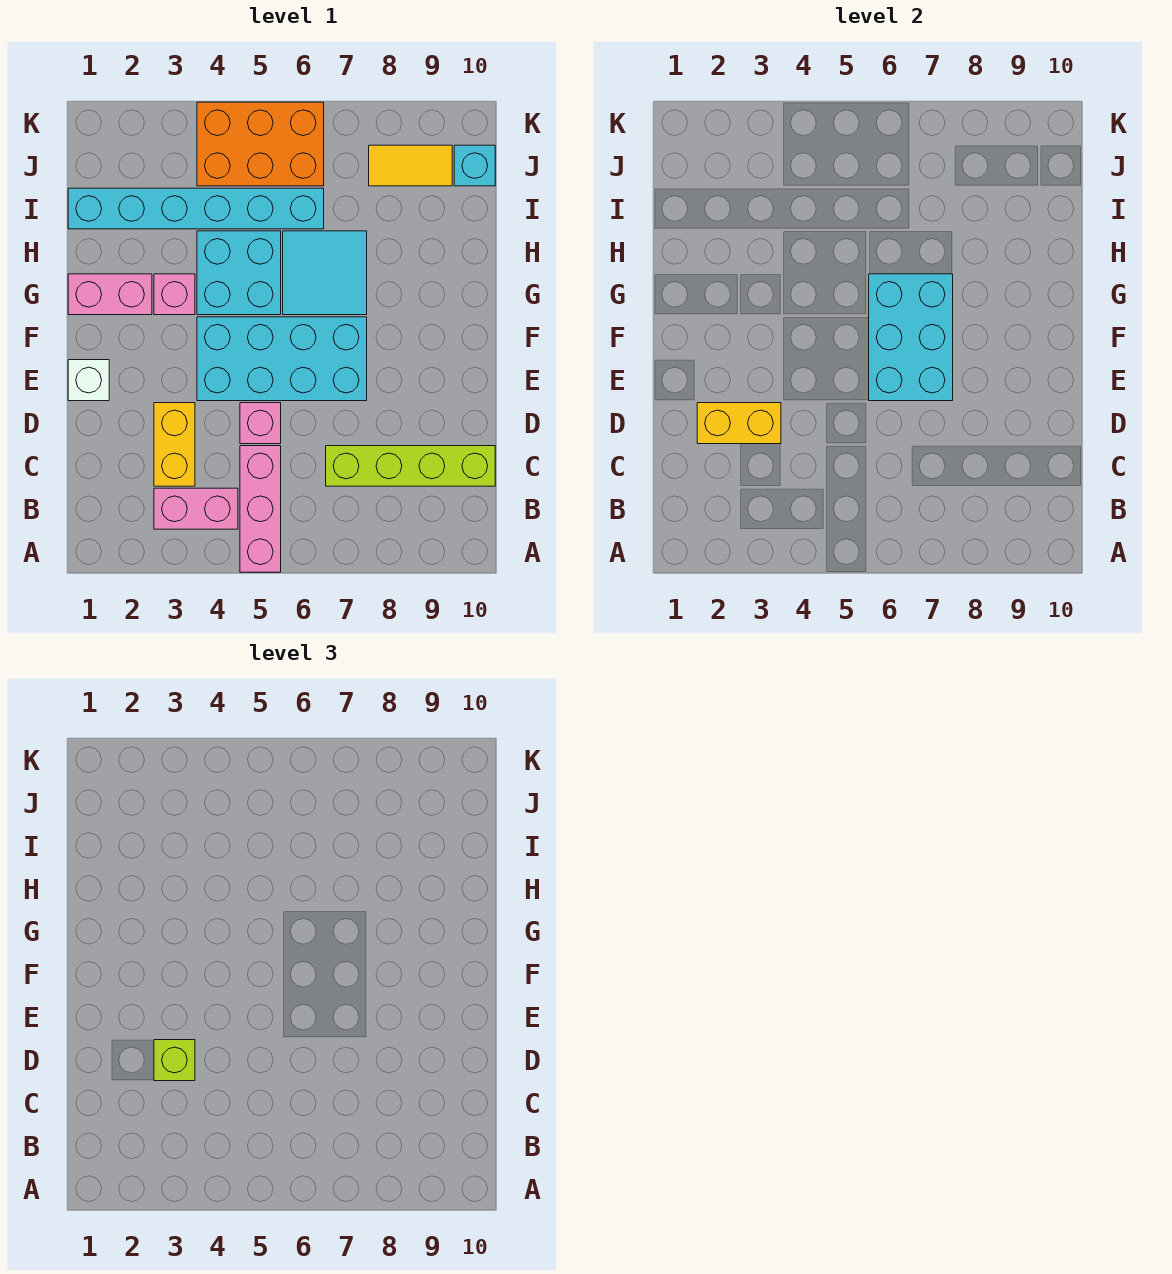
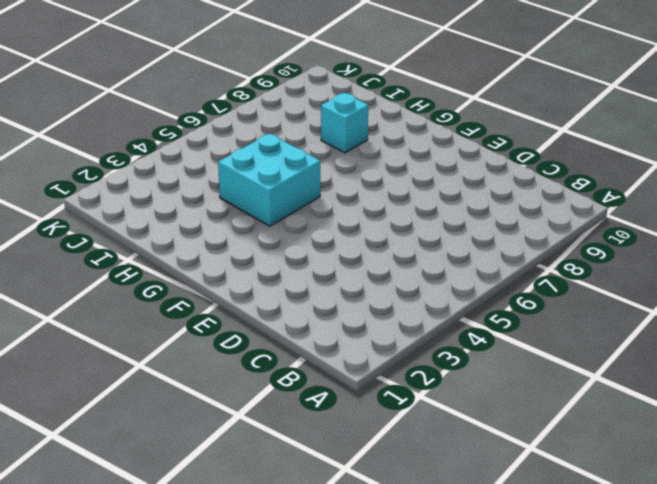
cyan 1x1 brick [321,93,368,153] -> cyan 1x1 brick moved to [454,145,495,186]
none -> pink 1x3 brick [240,446,281,572]
none -> pink 1x2 brick [154,488,238,529]
none -> yellow 1x2 brick [154,403,195,486]

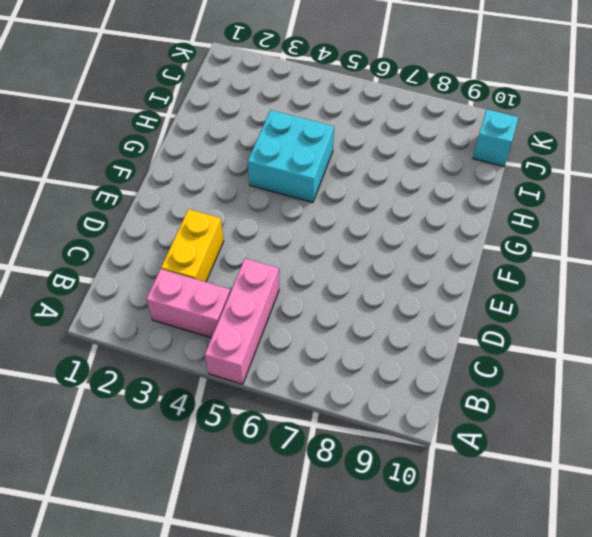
none -> lime 1x4 brick [326,446,495,486]
none -> pink 1x1 brick [240,403,281,444]
none -> white 1x1 brick [68,360,109,401]

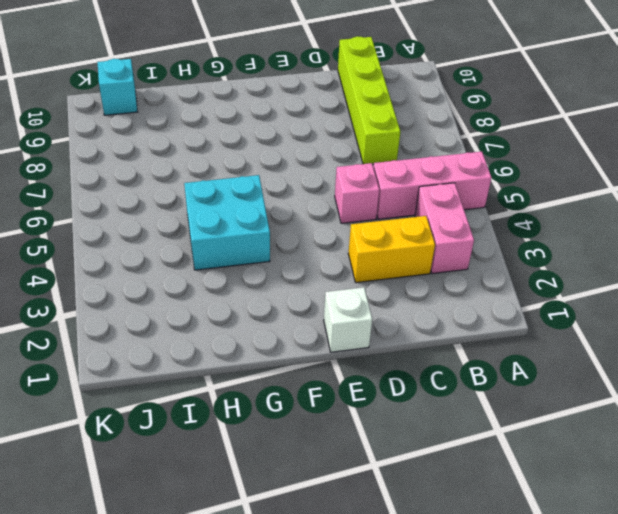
none -> cyan 2x4 brick [197,317,367,401]
none -> pink 1x2 brick [68,274,152,315]
none -> pink 1x1 brick [154,274,195,315]

